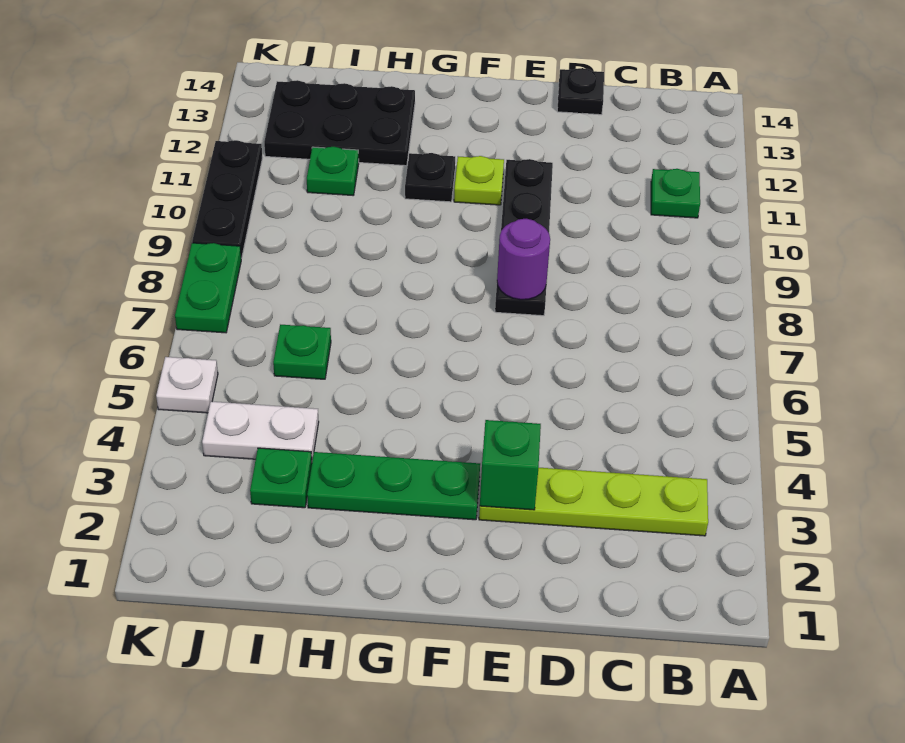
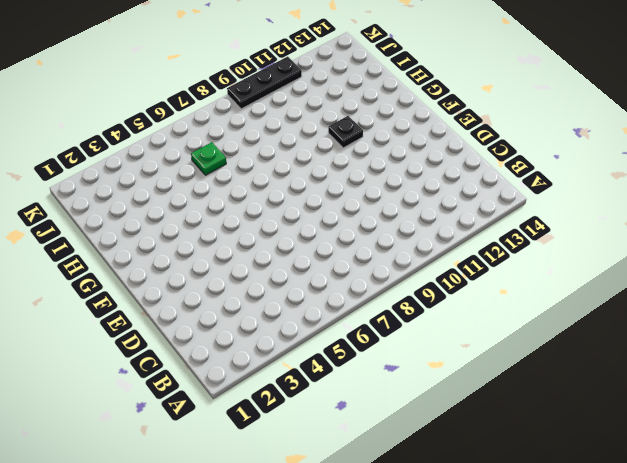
none -> lime 1x4 plate [479,468,708,536]
none -> green 1x1 plate [651,169,700,218]
none -> black 1x1 plate [557,68,604,115]

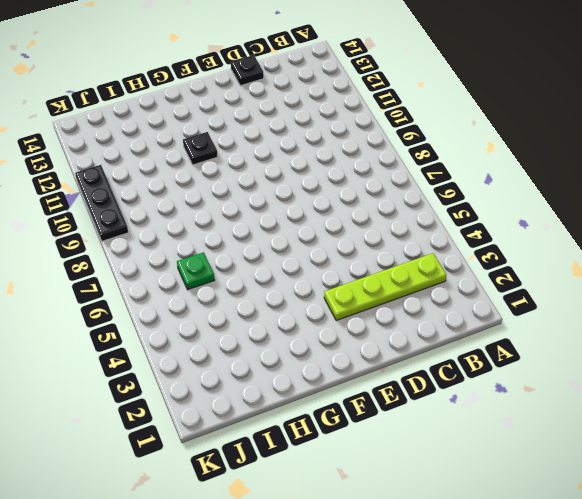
none -> green 1x1 plate [651,169,700,218]
none -> black 1x4 plate [495,159,553,316]
none -> green 1x3 plate [307,452,480,520]

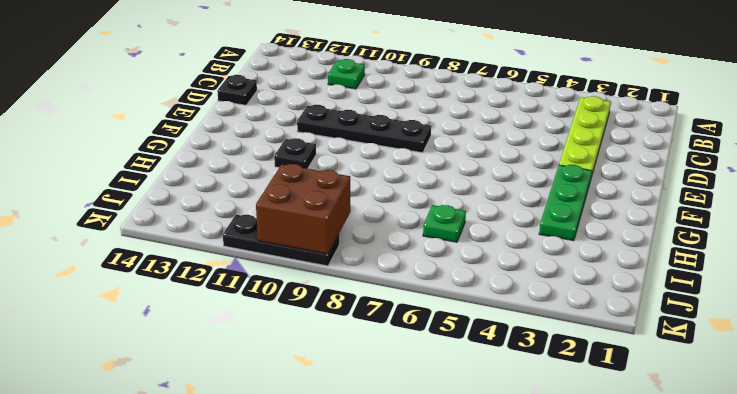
brown 2x2 brick [256,164,350,254] -> none
none -> lime 1x1 plate [454,156,504,205]
none -> black 2x3 plate [264,80,415,166]
none -> green 1x1 plate [250,448,312,508]

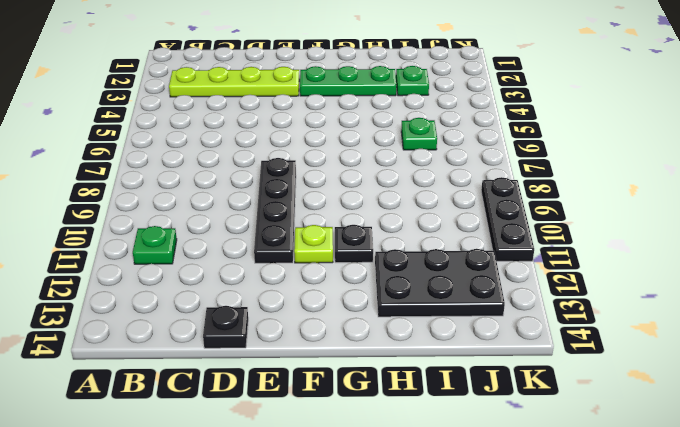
none -> white 1x2 plate [202,401,319,461]
none -> green 1x1 plate [307,147,359,195]
none -> white 1x1 plate [156,357,218,413]

